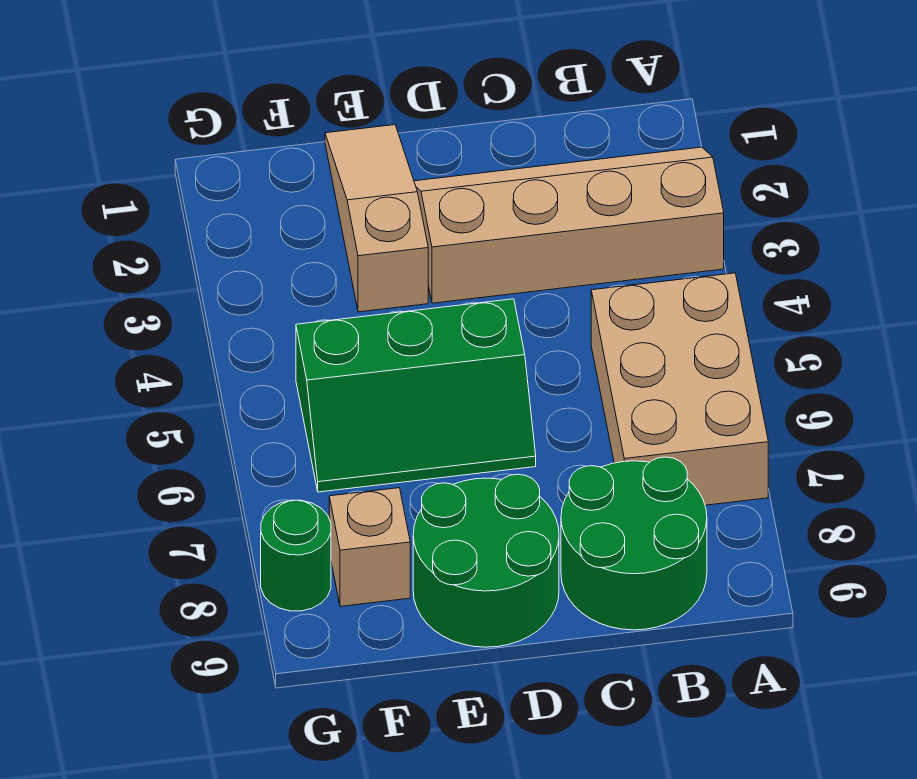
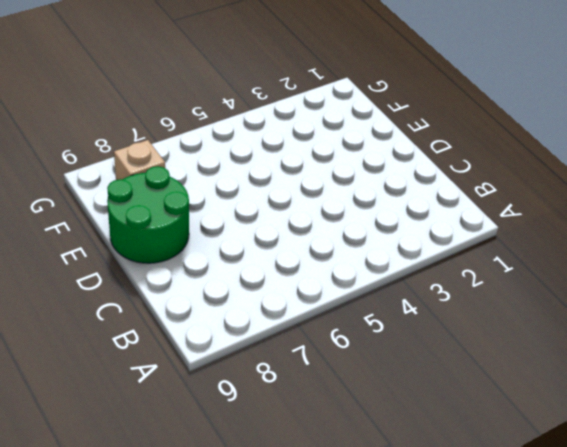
none -> tan 2x4 slope [414,147,724,303]
none -> tan 2x3 brick [591,273,768,505]

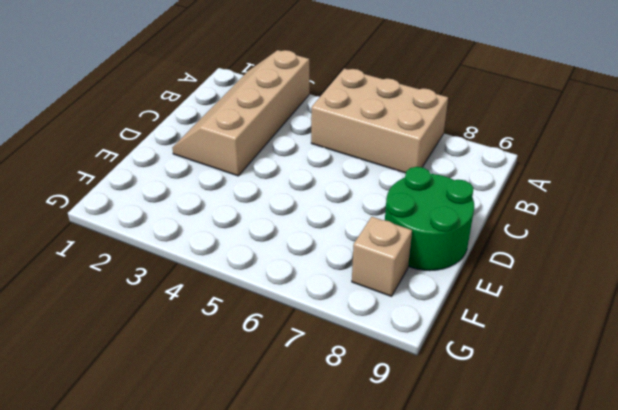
none -> green 2x2 round brick [561,457,707,630]
none -> green 2x3 slope [296,299,536,492]

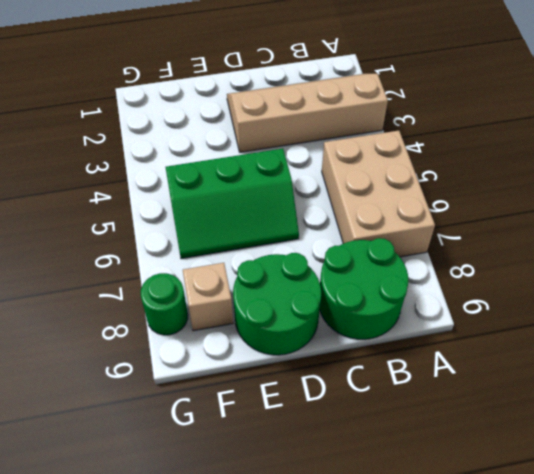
none -> tan 1x3 slope [325,125,428,312]

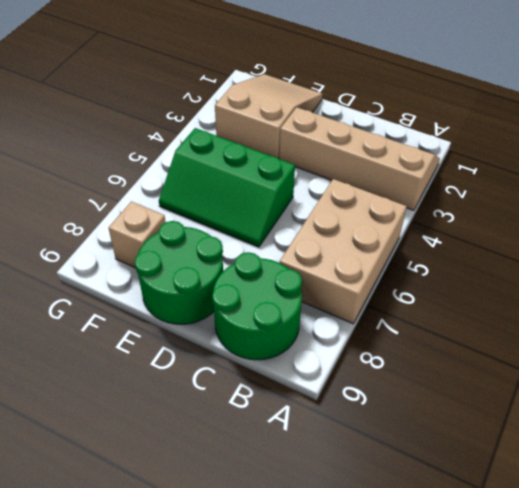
tan 2x3 slope [215,74,323,159] -> tan 1x3 slope [325,125,428,312]
none -> green 1x1 round brick [261,500,331,611]

